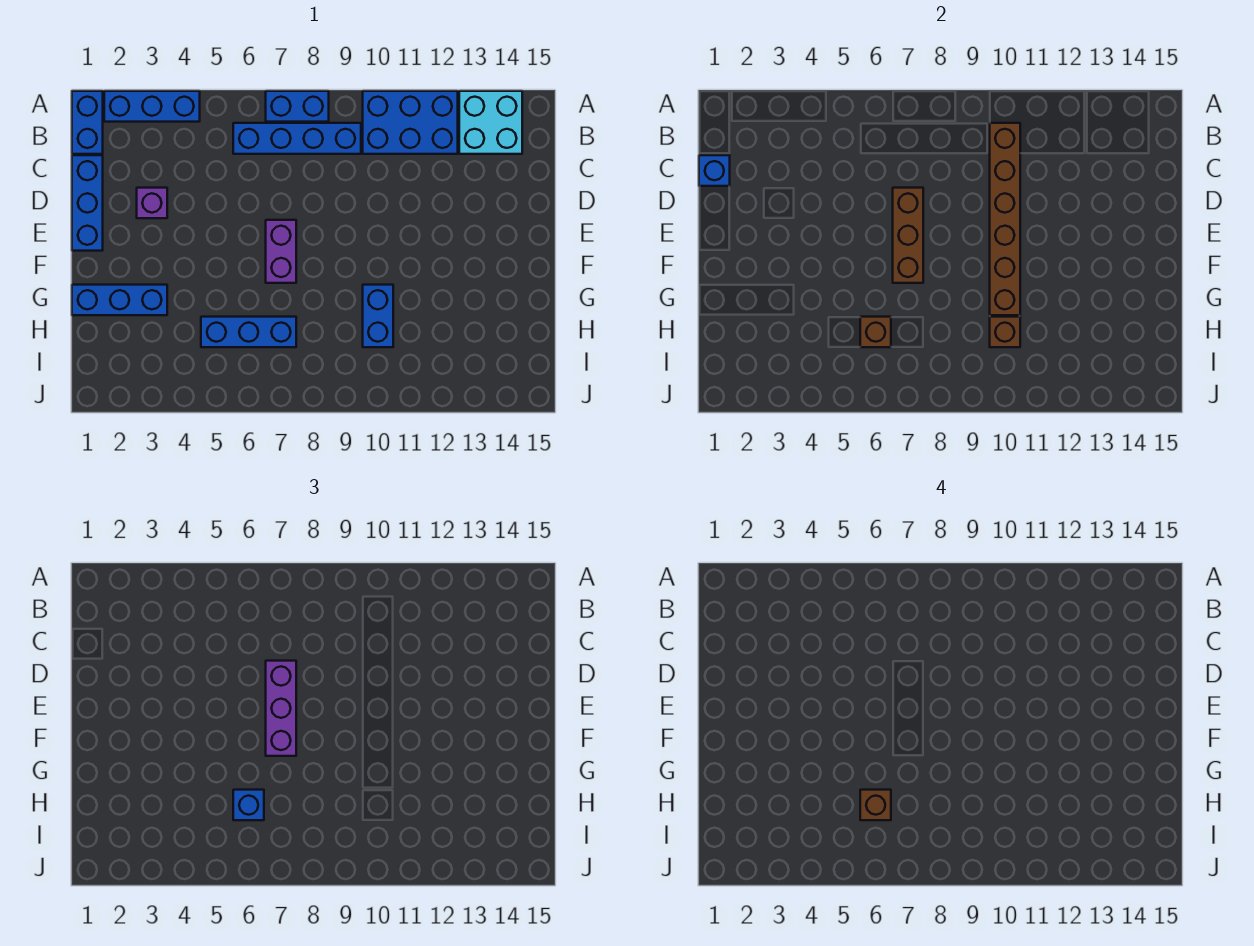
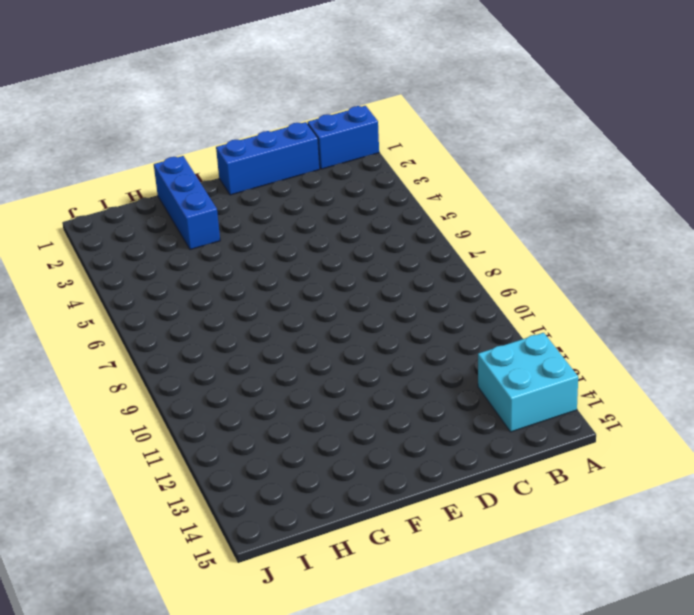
none -> blue 1x3 brick [104,91,200,122]
none -> blue 1x2 brick [266,91,329,122]
none -> blue 2x3 brick [363,91,458,154]

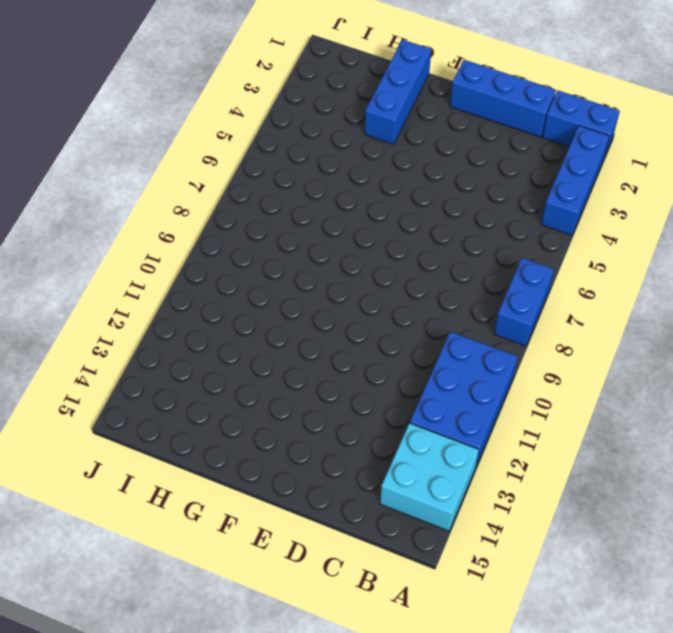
none -> blue 1x4 brick [233,123,361,154]
none -> purple 1x1 brick [137,188,167,218]
none -> purple 1x2 brick [266,220,296,283]

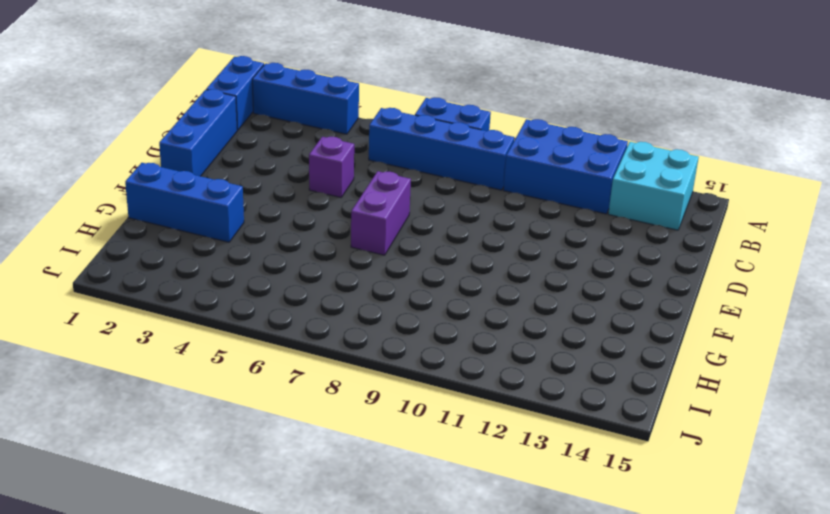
purple 1x1 brick [309,137,354,197] -> purple 1x1 brick moved to [137,188,167,218]
none -> blue 1x2 brick [363,285,393,347]
none -> blue 1x3 brick [201,317,296,347]
none -> brown 1x6 brick [990,123,1020,315]

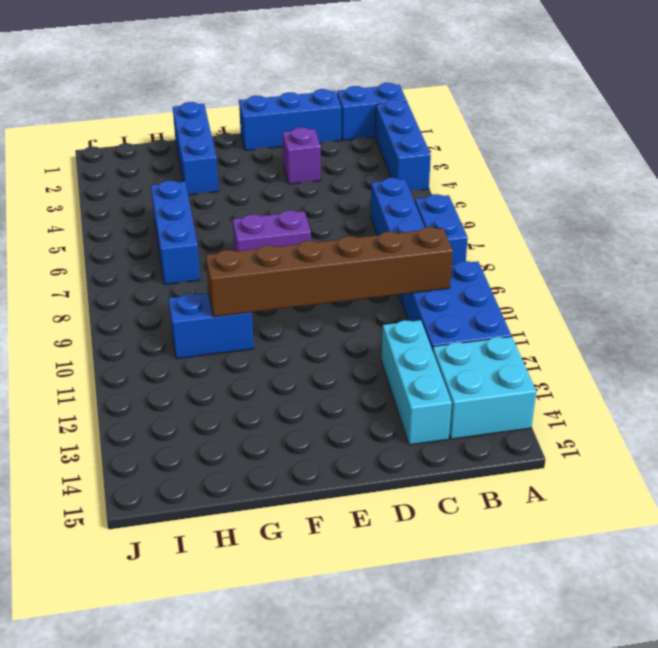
cyan 1x3 brick [382,320,452,445] -> none
none -> blue 1x1 brick [699,155,730,186]
none -> brown 1x3 brick [893,188,923,283]
none -> brown 1x1 brick [860,317,891,347]

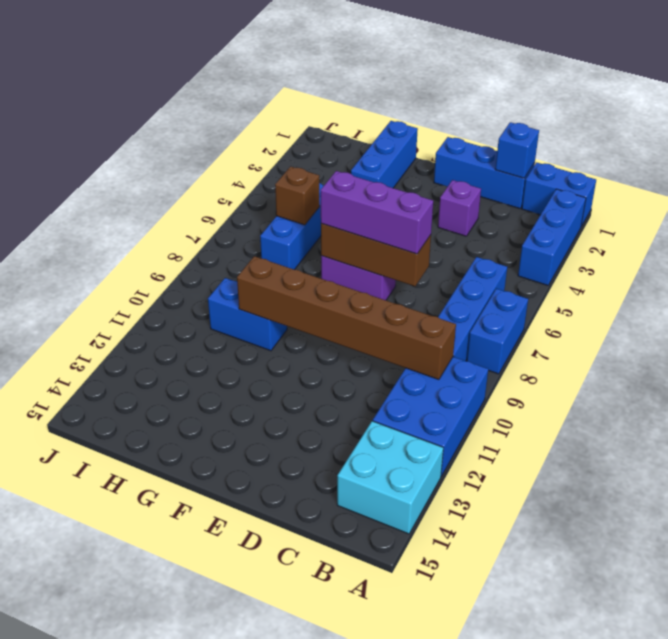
none -> brown 1x1 brick [990,317,1020,347]
none -> blue 1x1 brick [233,790,264,820]
none -> brown 1x1 brick [860,790,891,820]

